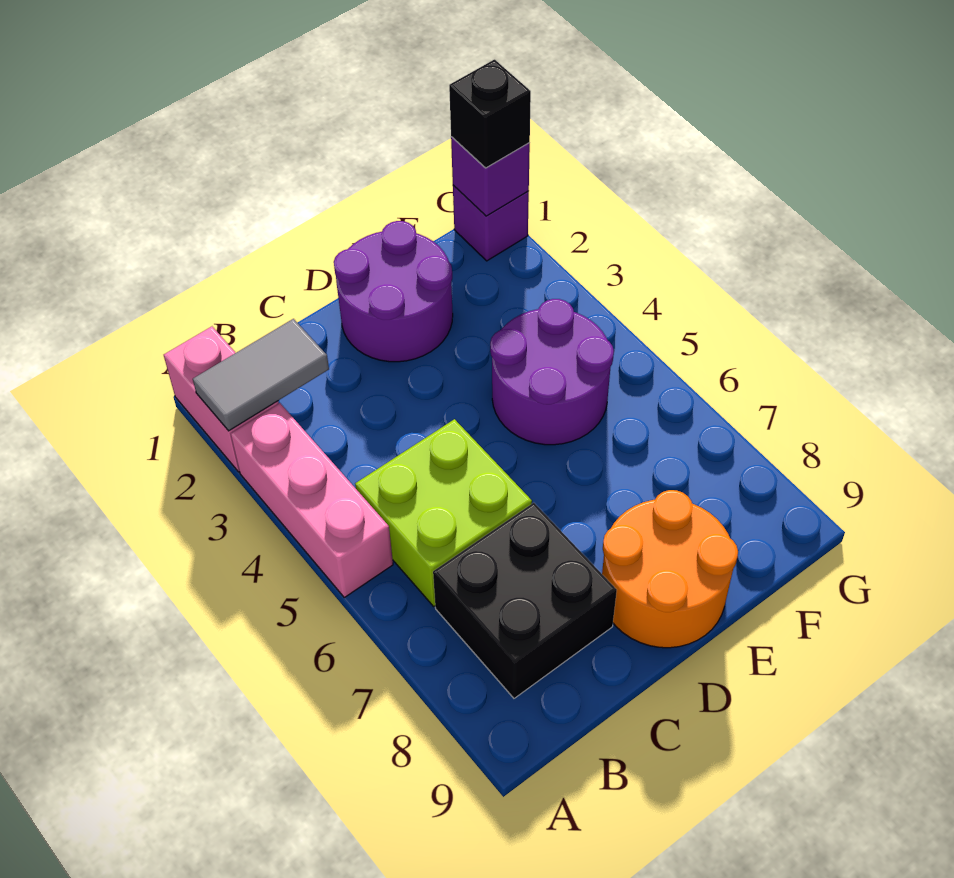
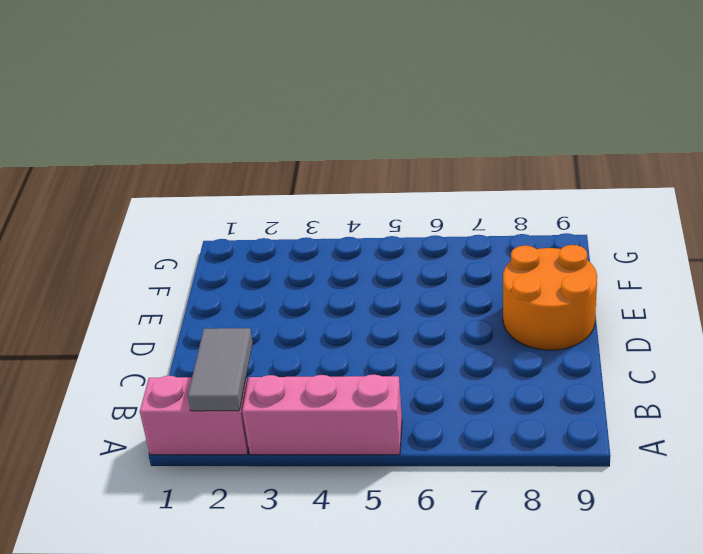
none -> lime 2x2 brick [355,419,532,606]
none -> black 2x2 brick [433,503,617,698]

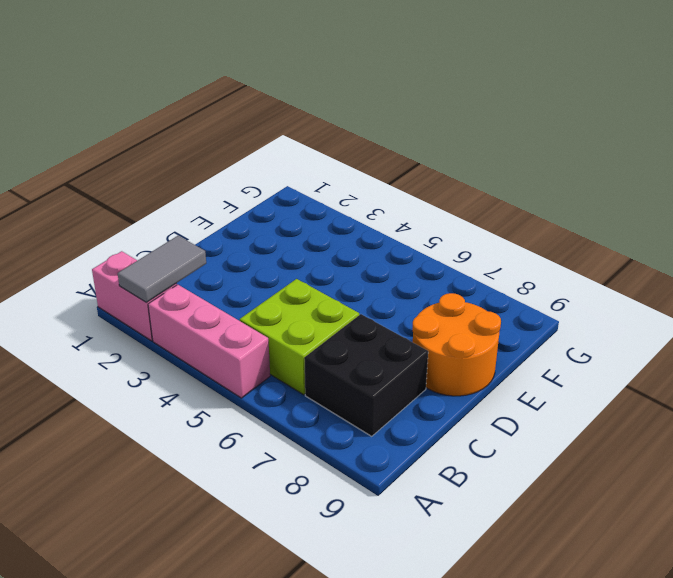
none -> purple 2x2 round brick [334,221,453,362]
none -> purple 2x2 round brick [490,299,614,445]

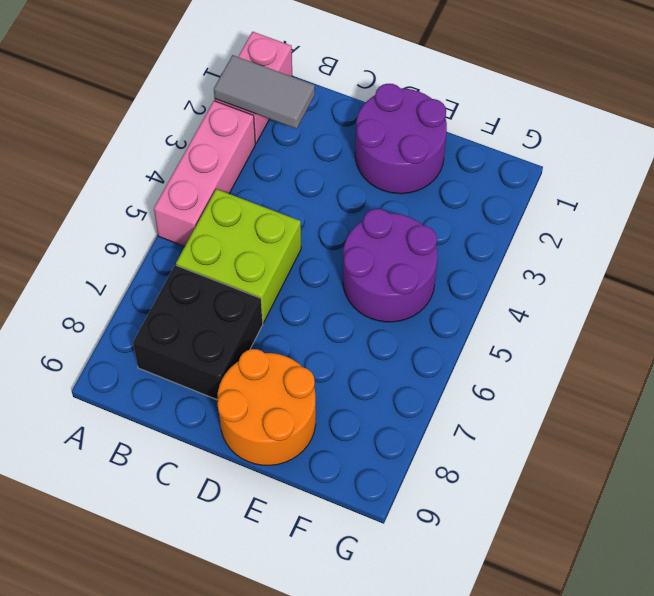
none -> purple 1x1 brick [453,185,529,261]
none -> purple 1x1 brick [451,137,530,216]

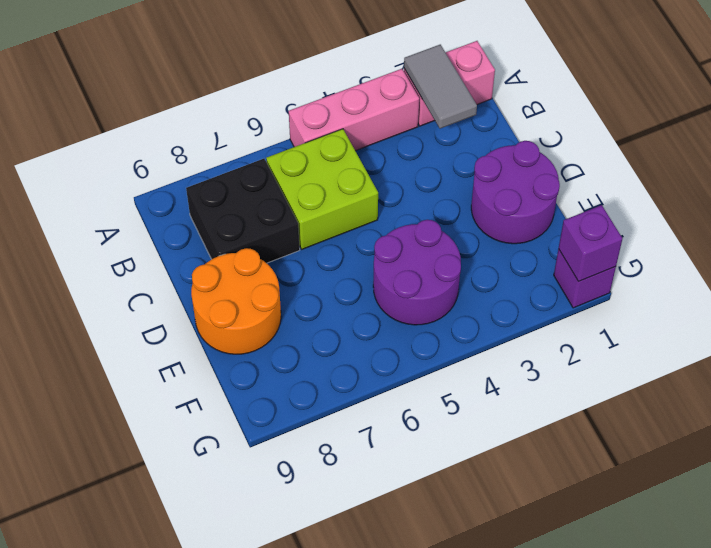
none -> black 1x1 brick [449,60,531,168]

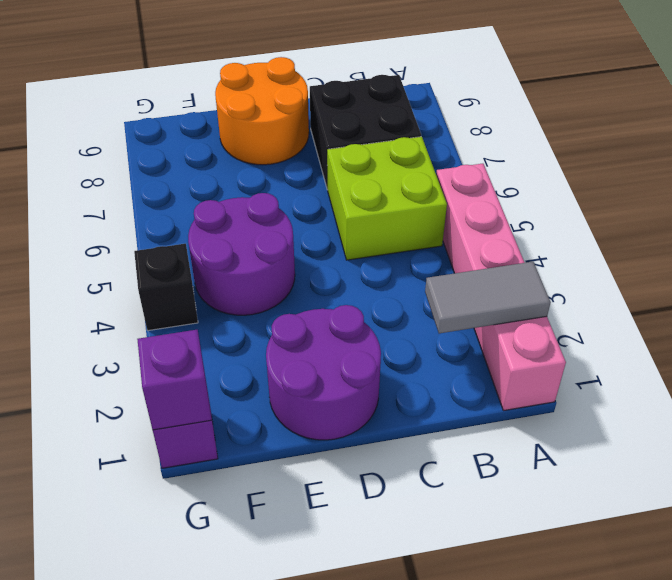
black 1x1 brick [134,244,198,331] -> black 1x1 brick moved to [449,60,531,168]

